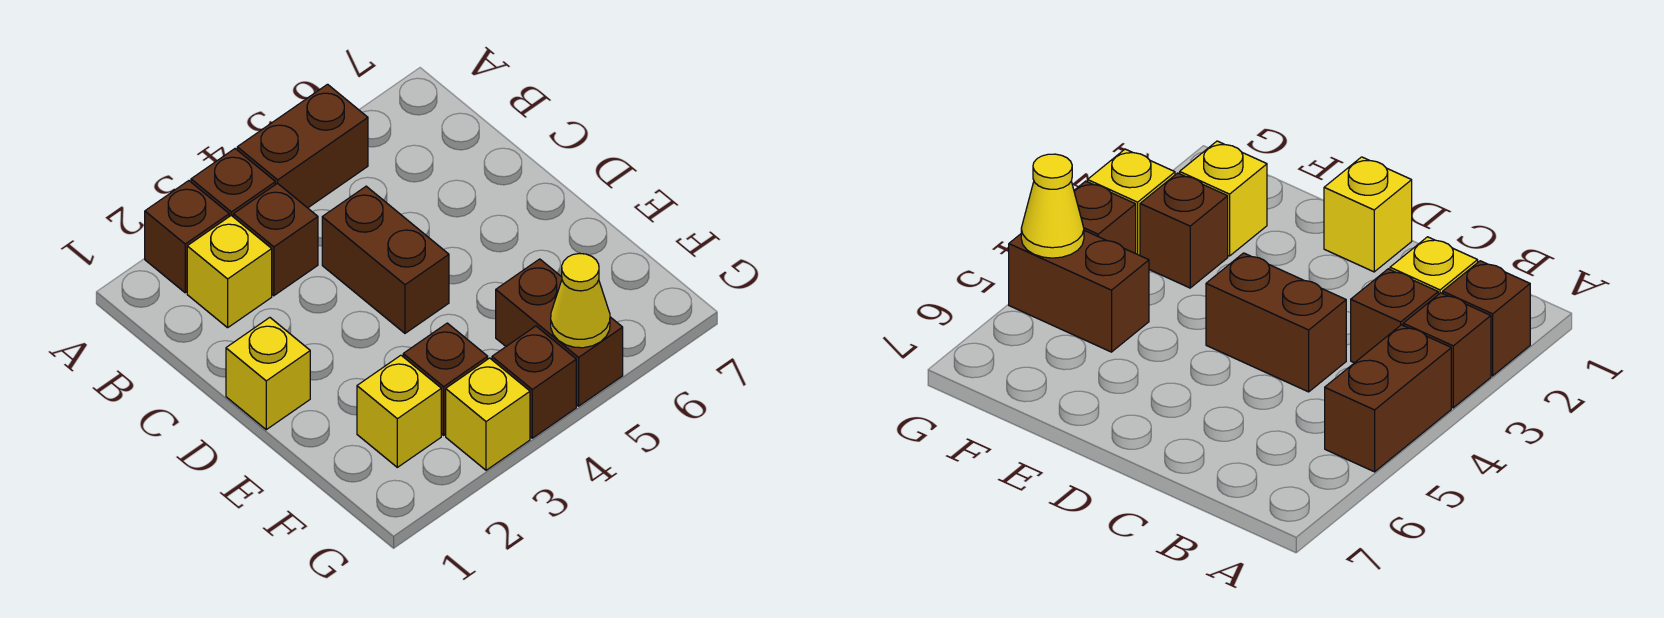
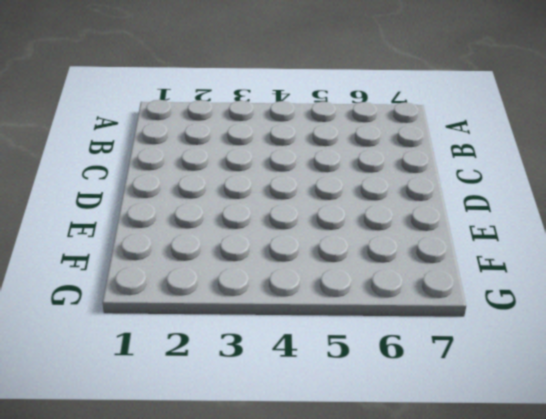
none -> brown 1x1 brick [145,181,229,293]
none -> brown 1x1 brick [191,149,275,216]
none -> brown 1x2 brick [237,84,368,208]

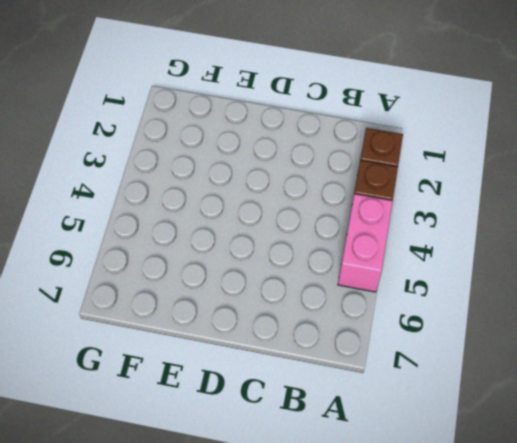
pink 1x2 brick [338,194,393,292] -> brown 1x2 brick [237,84,368,208]
none -> yellow 1x1 brick [187,216,272,328]
none -> brown 1x1 brick [233,183,318,296]
none -> brown 1x2 brick [322,186,449,333]

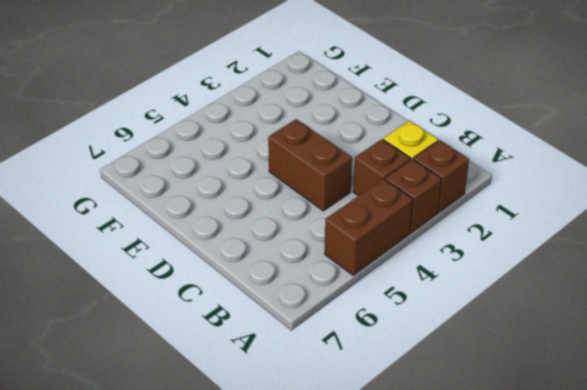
none -> yellow 1x1 brick [226,318,310,430]
none -> yellow 1x1 brick [357,355,441,467]
none -> brown 1x1 brick [403,323,488,435]

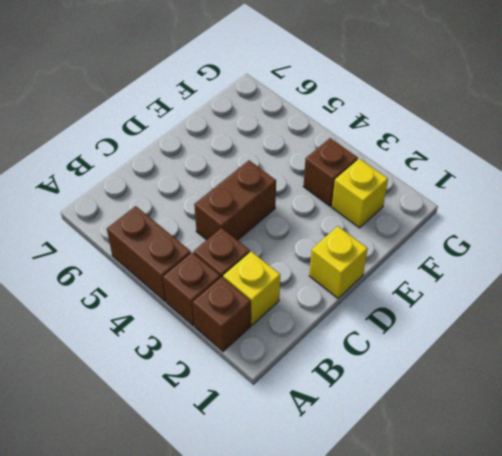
none -> brown 1x2 brick [496,259,623,406]
none -> yellow 1x1 brick [446,358,530,470]
none -> brown 1x1 brick [492,326,576,438]

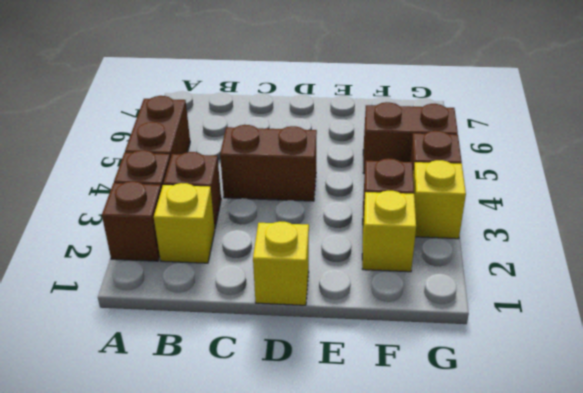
none -> yellow 1x1 cone [551,253,610,348]

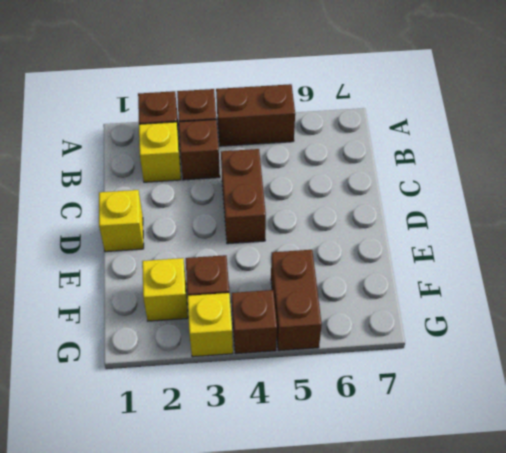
none -> yellow 1x1 cone [551,253,610,348]

